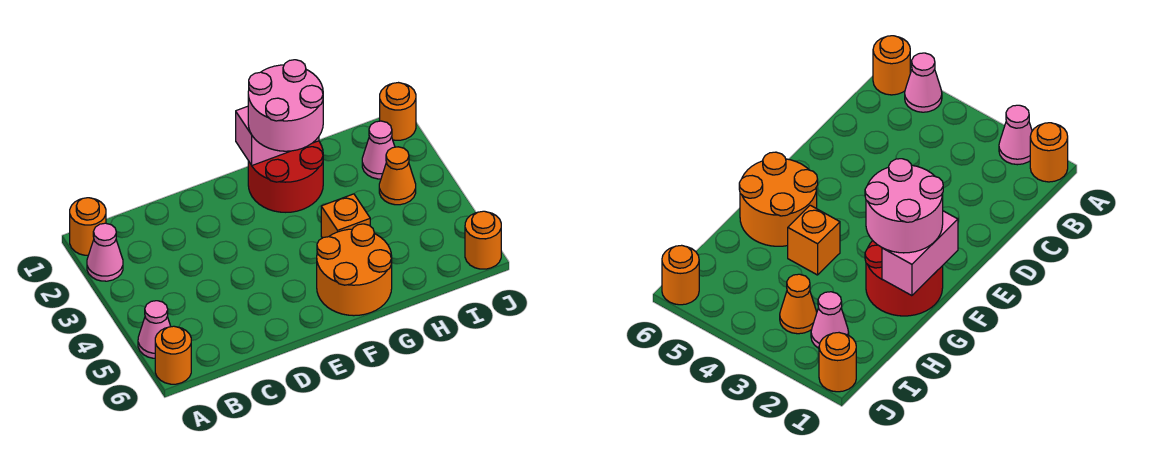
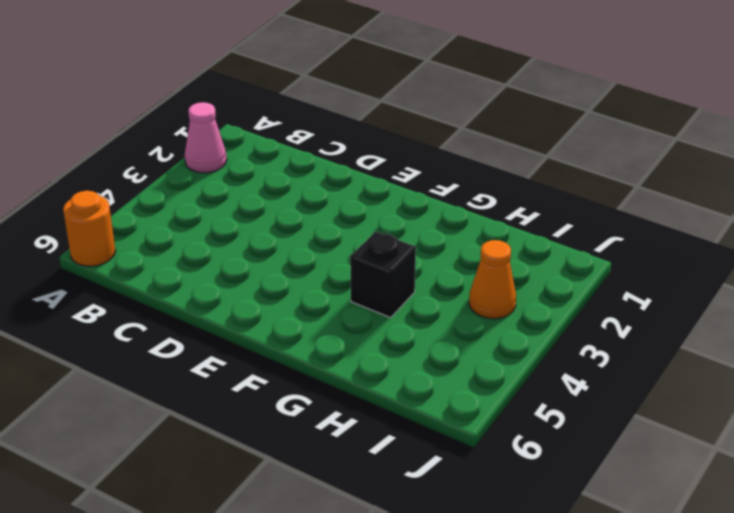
black 1x1 brick [350,231,416,318] -> orange 1x1 brick [321,194,370,238]
none -> orange 1x1 round brick [70,198,106,255]
none -> pink 1x1 cone [138,301,171,358]
none -> red 2x2 round brick [248,141,323,212]

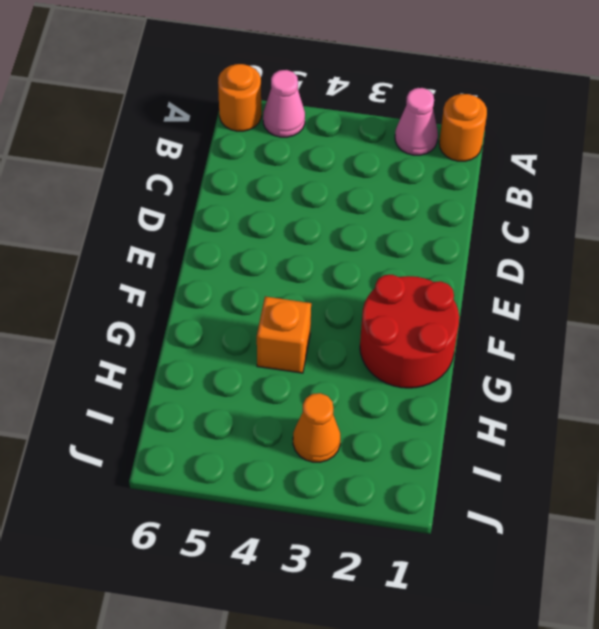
none -> orange 2x2 round brick [317,224,392,316]
none -> pink 1x1 cone [362,121,395,179]
none -> orange 1x1 round brick [380,83,416,140]

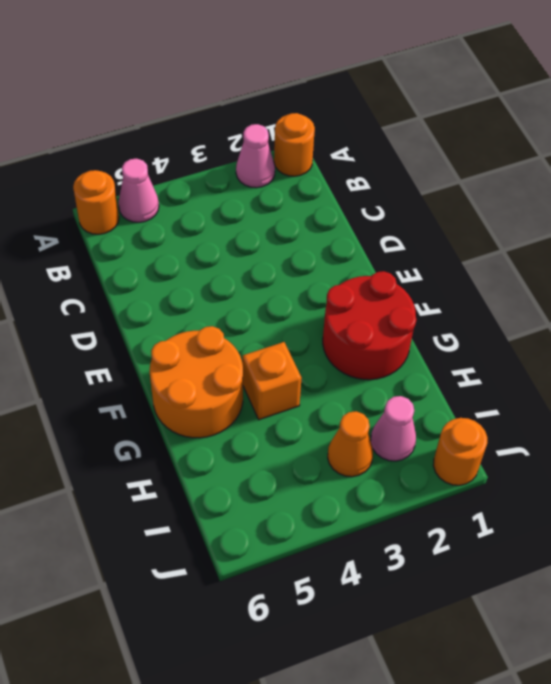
none -> orange 1x1 round brick [465,211,501,269]
none -> pink 1x2 brick [236,106,319,165]
none -> pink 2x2 round brick [248,60,323,151]

